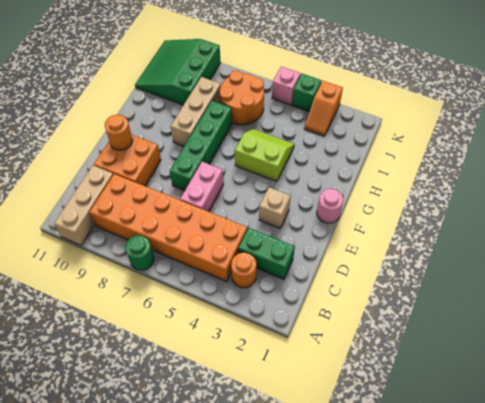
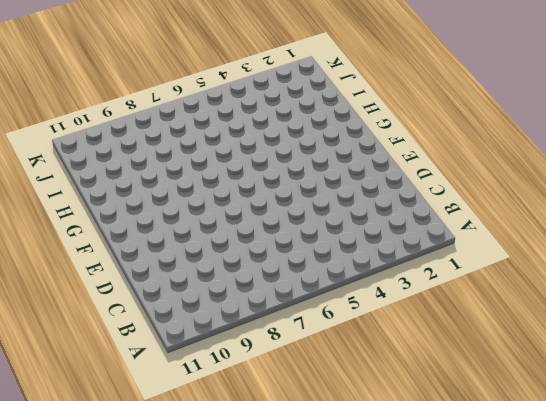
none -> green 1x1 round brick [125,235,154,270]
none -> tan 1x3 brick [54,166,113,245]
none -> orange 1x1 round brick [231,253,256,288]

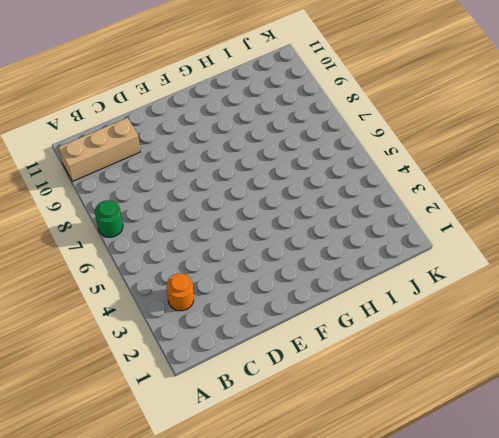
none -> orange 2x6 brick [89,174,247,281]
none -> green 1x2 brick [238,228,295,279]
none -> pink 1x2 brick [180,162,224,212]

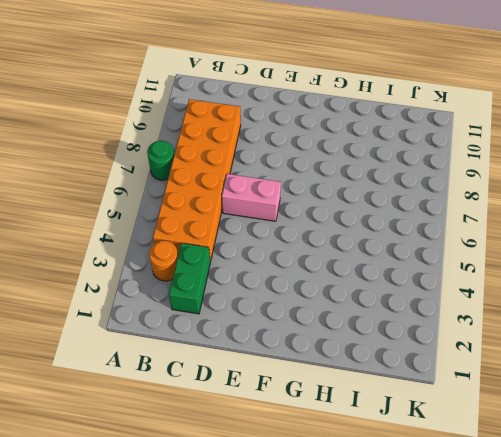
none -> tan 1x3 brick [54,166,113,245]
none -> orange 2x2 brick [94,134,161,186]
none -> tan 1x1 brick [259,187,291,228]

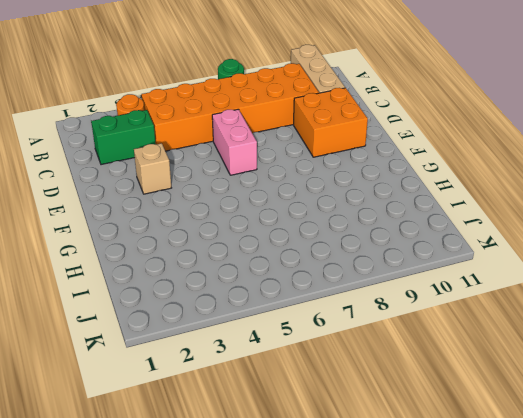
none -> green 1x4 brick [170,101,232,191]
none -> pink 1x1 round brick [317,189,343,223]
none -> lime 2x2 slope [235,129,295,182]

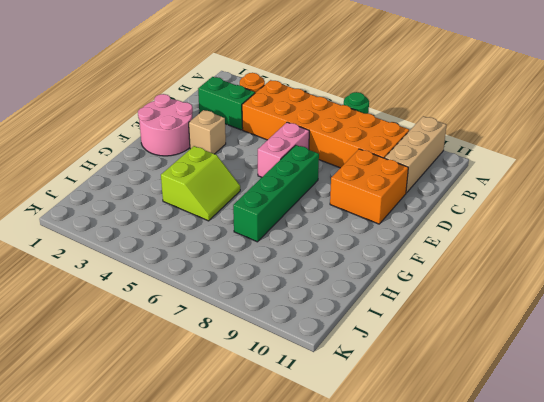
pink 2x2 round brick [138,94,193,156] -> pink 1x1 round brick [317,189,343,223]
lime 2x2 slope [161,146,240,221] -> lime 2x2 slope turned to [235,129,295,182]
none -> tan 1x3 brick [171,77,221,146]
none -> orange 2x2 round brick [220,71,264,125]
none -> green 3x3 slope [135,39,221,105]

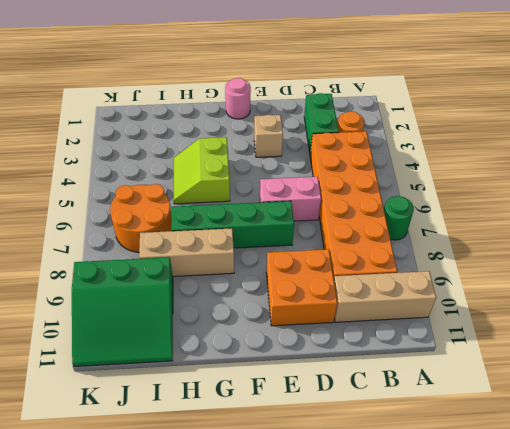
none -> orange 1x2 slope [304,81,343,136]
none -> green 1x1 brick [292,74,322,112]
none -> pink 1x1 brick [272,66,301,105]

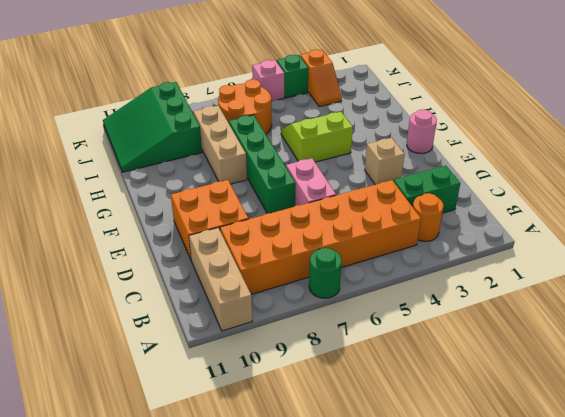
none -> orange 1x1 round brick [105,115,133,150]

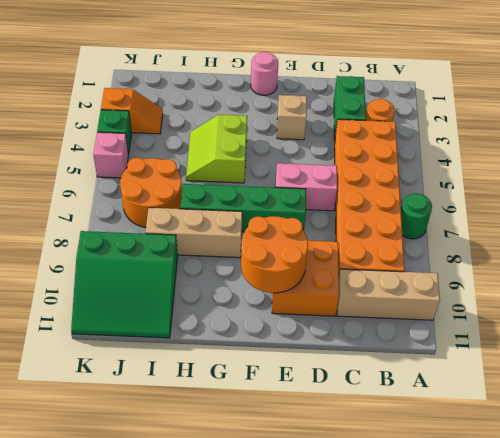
orange 2x2 round brick [241,216,308,293] -> orange 1x1 round brick [105,115,133,150]

